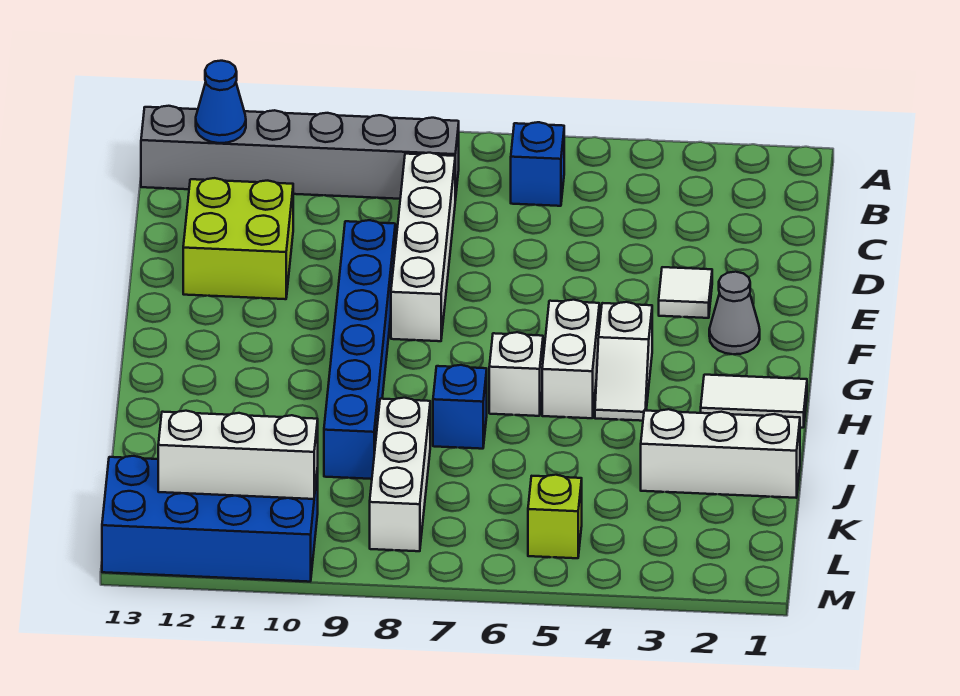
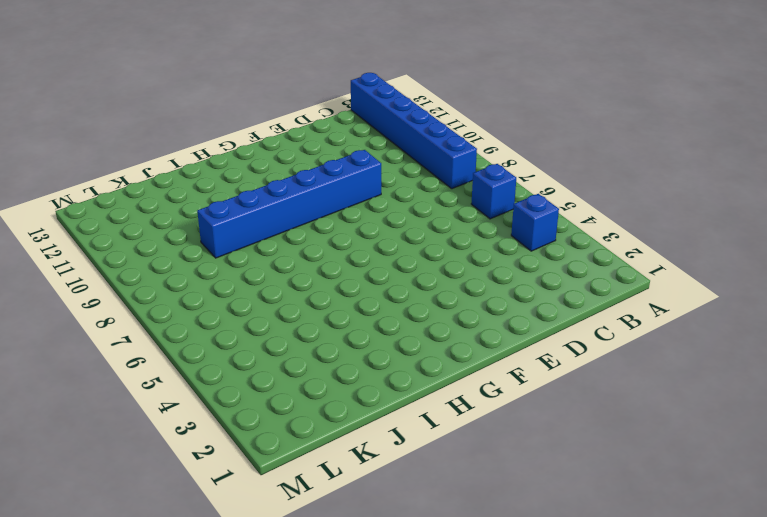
blue 1x1 brick [511,194,559,251] -> blue 1x1 brick moved to [433,365,487,449]
blue 1x6 brick [351,73,477,189] -> grey 1x6 brick [141,106,459,200]
none -> white 1x4 brick [391,153,455,341]
none -> lime 2x2 brick [183,178,293,299]
none -> white 1x1 tile [659,267,712,318]

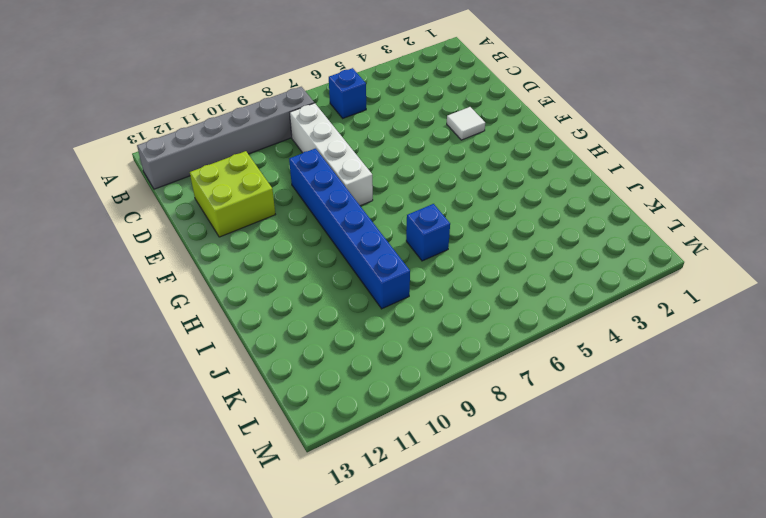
none -> grey 1x1 cone [709,272,760,354]
none -> white 1x2 slope [595,302,652,421]
none -> white 1x2 brick [542,300,599,418]

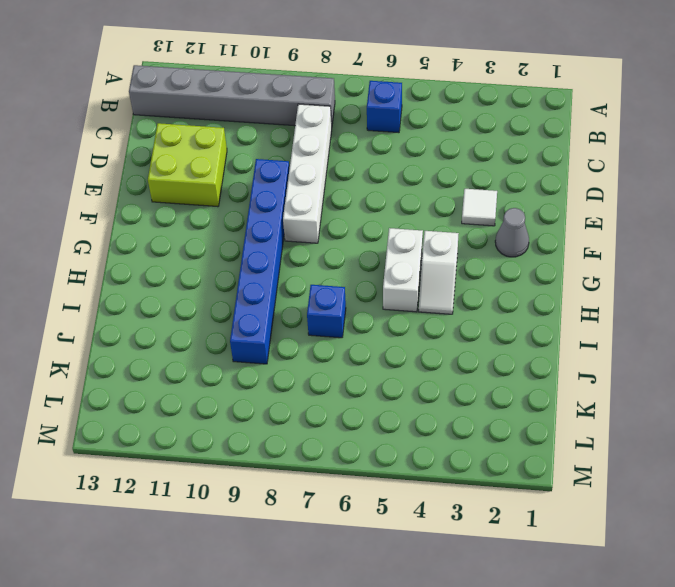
none -> white 1x2 tile [701,375,807,428]
none -> white 1x1 brick [489,332,543,416]
none -> white 1x3 brick [641,409,800,498]

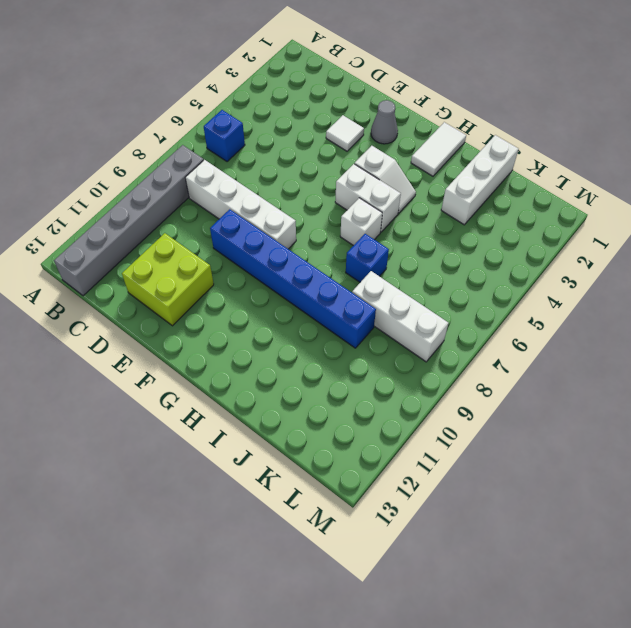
none -> lime 1x1 brick [528,475,582,558]
none -> blue 2x4 brick [102,456,318,582]
none -> blue 1x1 cone [196,61,246,143]

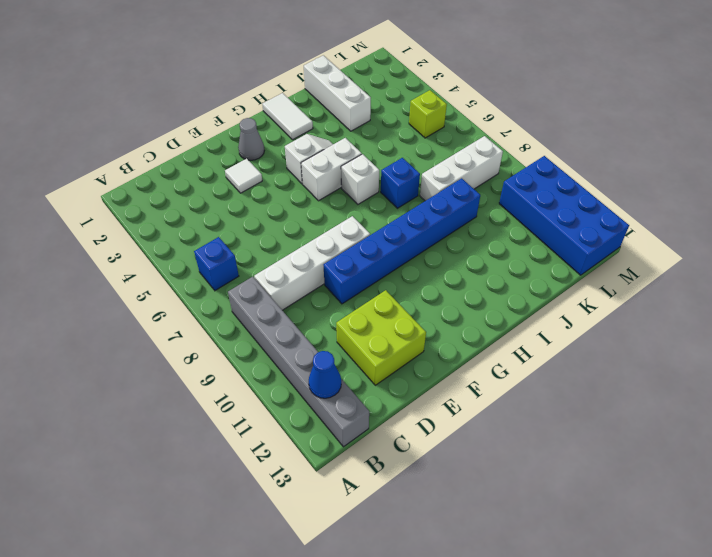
none -> white 1x3 brick [158,411,318,499]

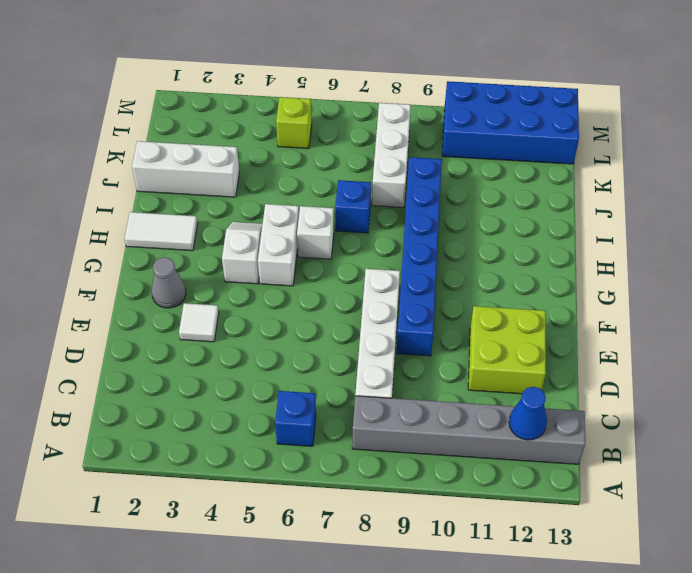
none -> white 1x3 brick [158,411,318,499]

